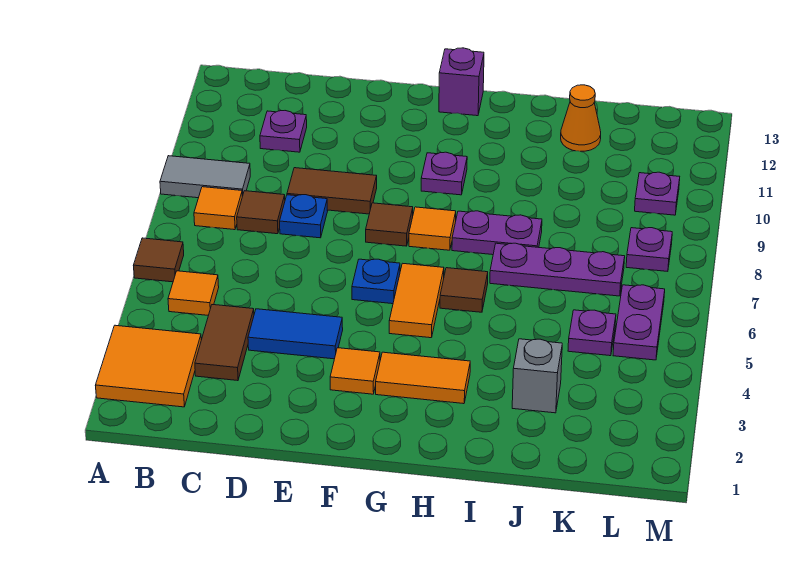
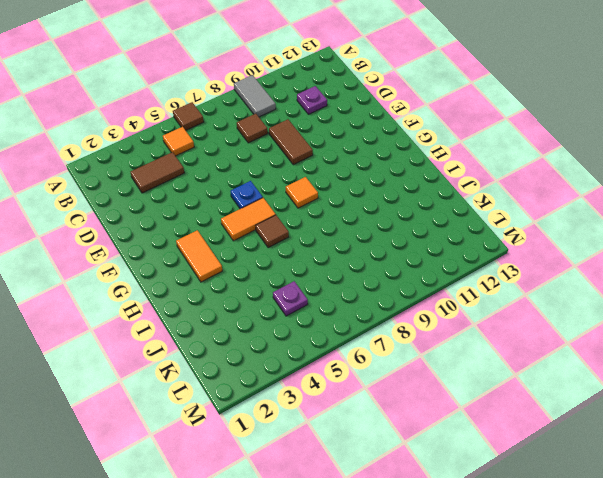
none -> orange 2x2 tile [95,325,201,407]
none -> orange 1x1 tile [194,187,242,230]
none -> blue 1x2 tile [248,309,343,359]

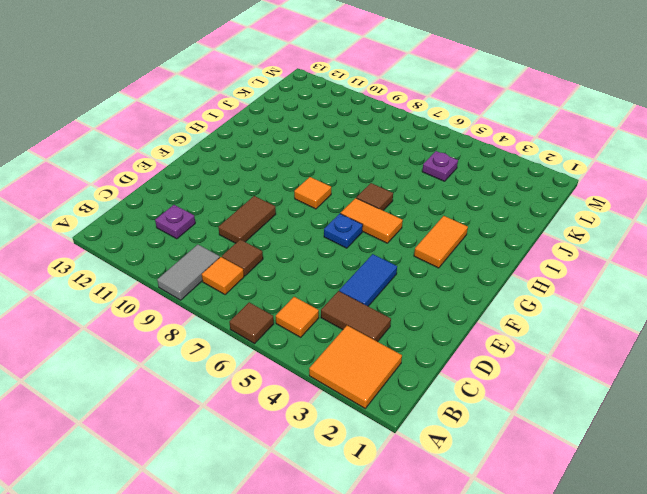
none -> blue 1x1 plate [280,195,328,238]
none -> orange 1x1 tile [330,348,380,394]
none -> brown 1x1 tile [366,203,413,246]

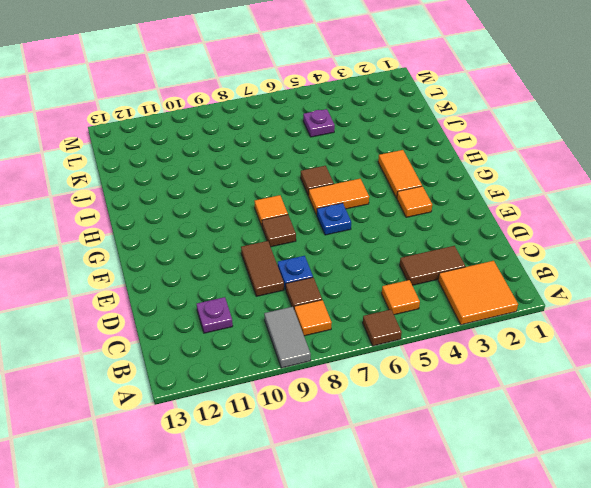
none -> blue 1x2 tile [248,309,343,359]
none -> purple 1x1 plate [421,152,467,195]
none -> purple 1x1 brick [439,48,484,116]

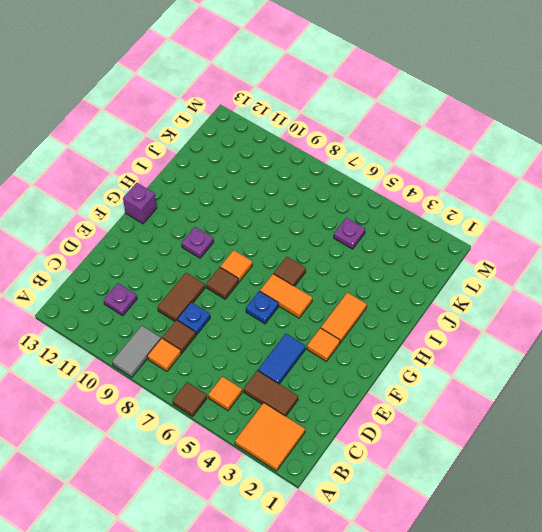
none -> purple 1x2 plate [452,211,542,255]
none -> purple 1x3 plate [490,243,625,296]
none -> grey 1x1 brick [512,339,562,413]

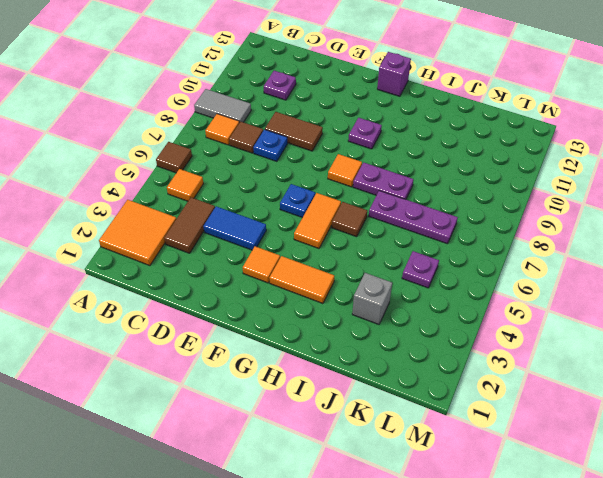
none -> brown 1x1 tile [366,203,413,246]
none -> orange 1x1 cone [561,85,601,151]
none -> purple 1x2 plate [613,285,665,360]

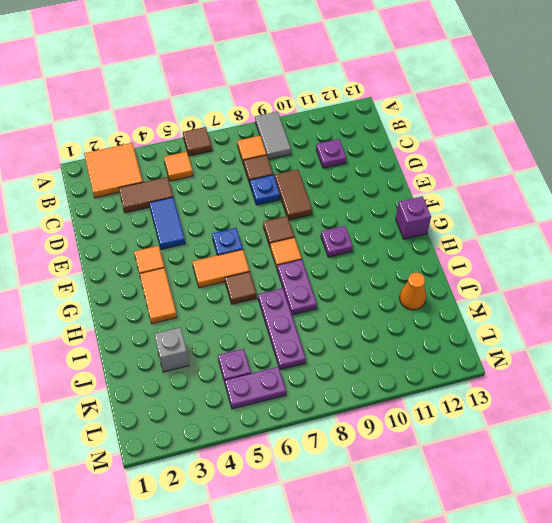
none -> purple 1x1 plate [626,228,672,271]
none -> purple 1x1 plate [635,172,680,215]

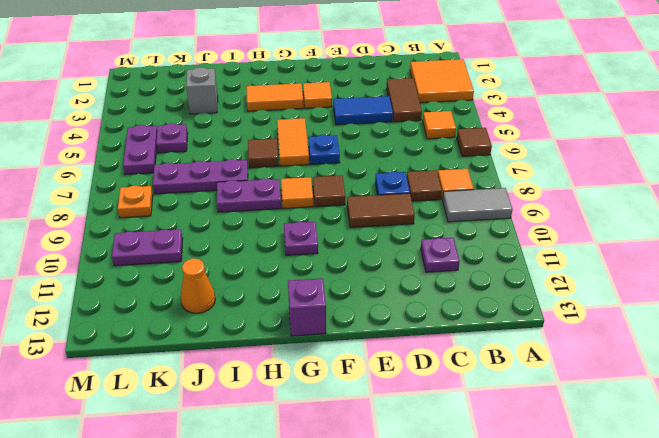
purple 1x2 plate [112,229,183,266] -> purple 1x1 plate [635,172,680,215]
orange 1x1 plate [118,186,153,218] -> purple 1x1 plate [626,228,672,271]

